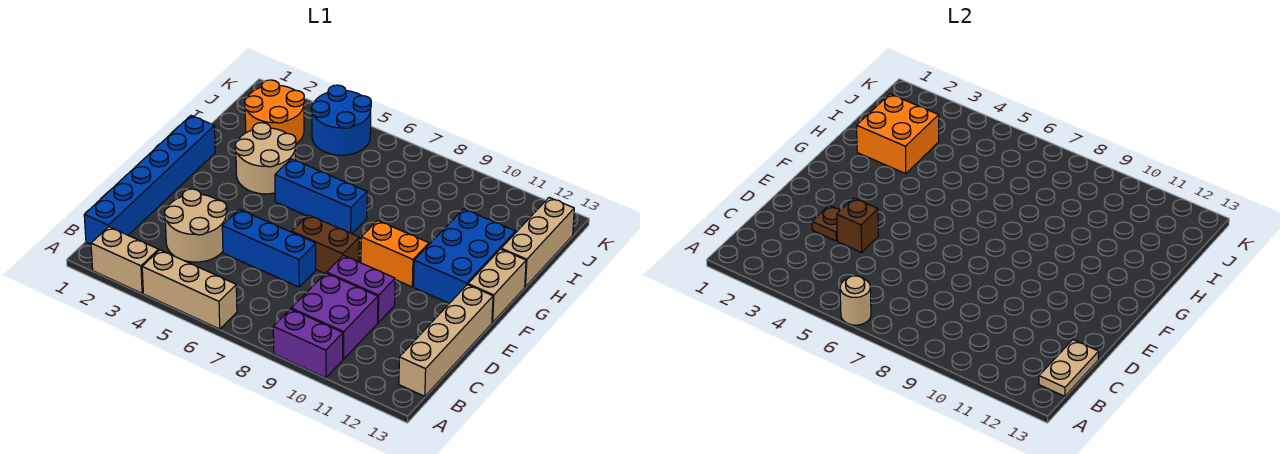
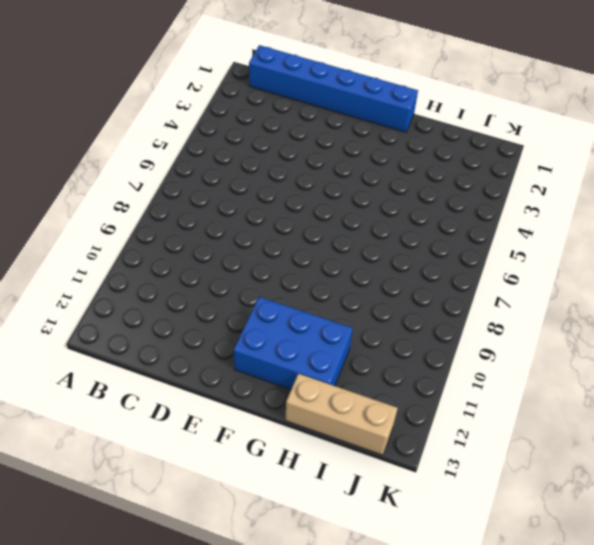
none -> tan 1x2 brick [91,227,159,293]
none -> tan 1x3 brick [142,250,237,329]
none -> purple 1x2 brick [273,309,343,378]

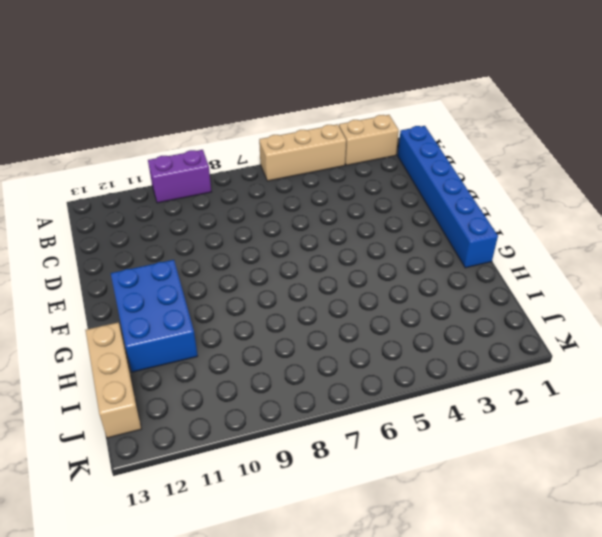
none -> purple 2x2 brick [291,273,378,359]
none -> tan 1x4 brick [399,285,493,396]
none -> tan 2x2 round brick [164,189,227,262]

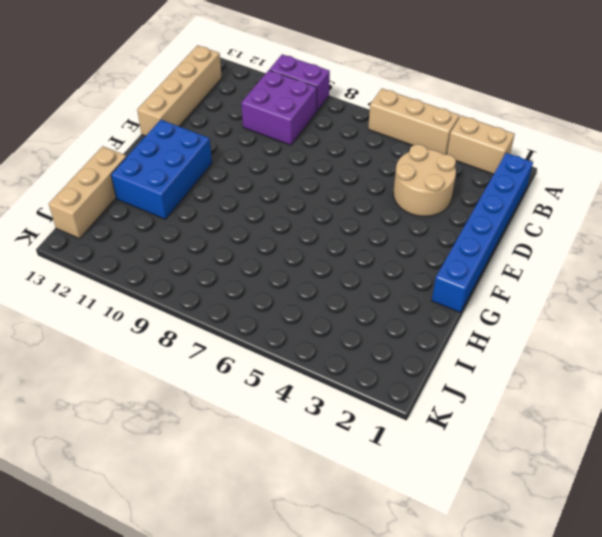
none -> blue 1x3 brick [222,209,316,287]
none -> purple 1x2 brick [327,255,395,323]
none -> brown 1x2 brick [292,215,359,273]

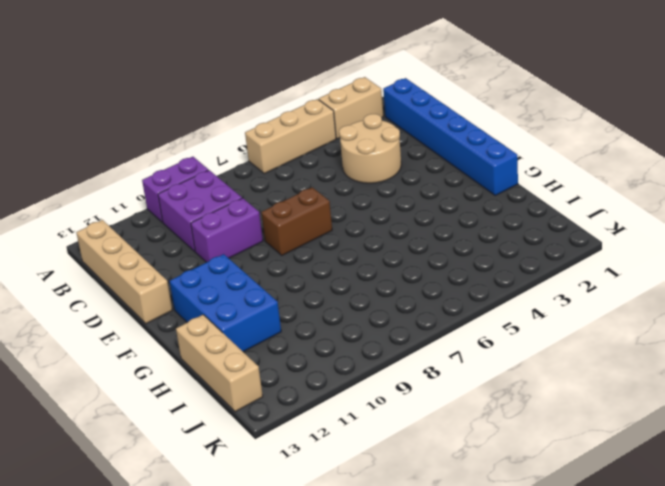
none -> blue 1x3 brick [222,209,316,287]
none -> orange 1x2 brick [361,220,429,287]
none -> tan 1x2 brick [468,249,526,322]

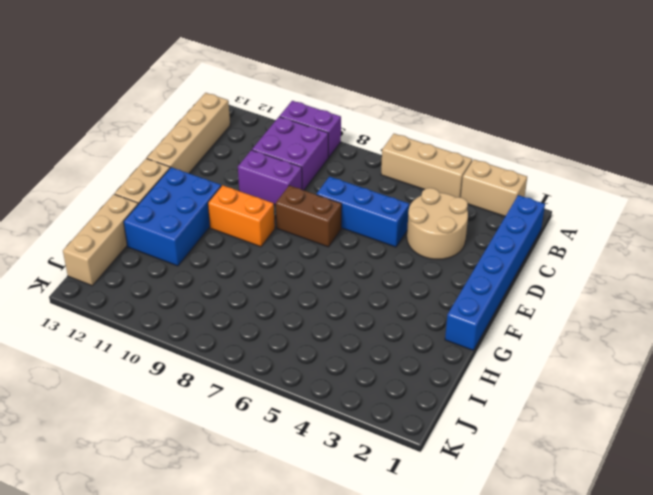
none -> tan 2x2 round brick [235,123,296,194]
none -> blue 1x3 brick [275,159,367,234]
none -> orange 2x2 round brick [245,80,304,144]

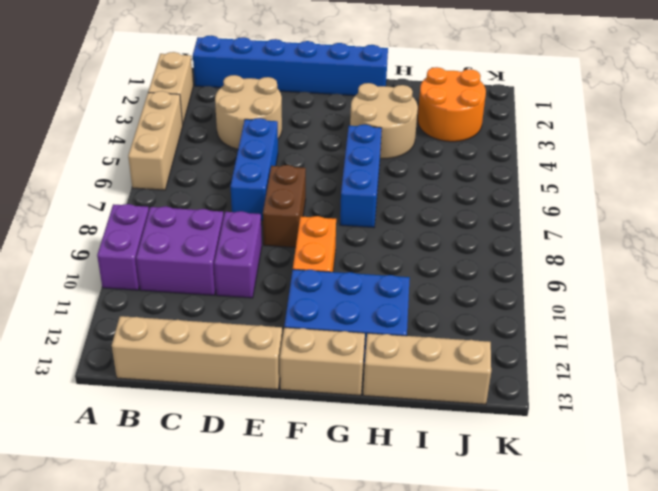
none -> blue 2x2 round brick [311,85,371,155]
none -> tan 1x1 round brick [840,276,871,325]
none -> tan 1x2 plate [1039,340,1099,396]

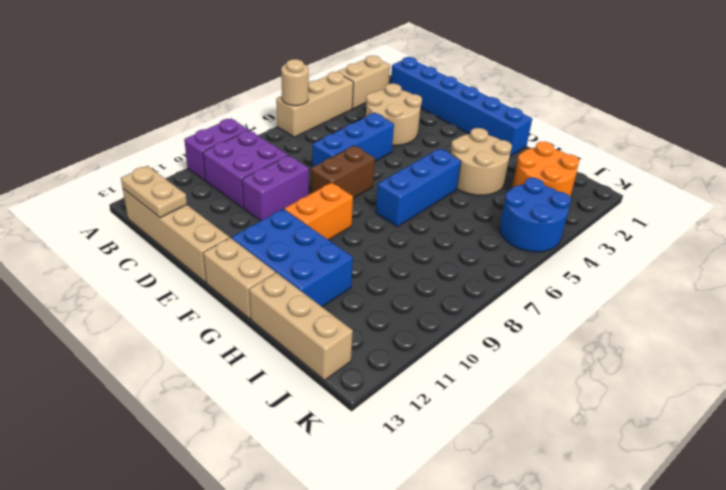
none -> brown 1x1 plate [812,206,840,241]
none -> brown 1x1 brick [837,198,879,252]
none -> orange 2x2 brick [857,94,939,174]

